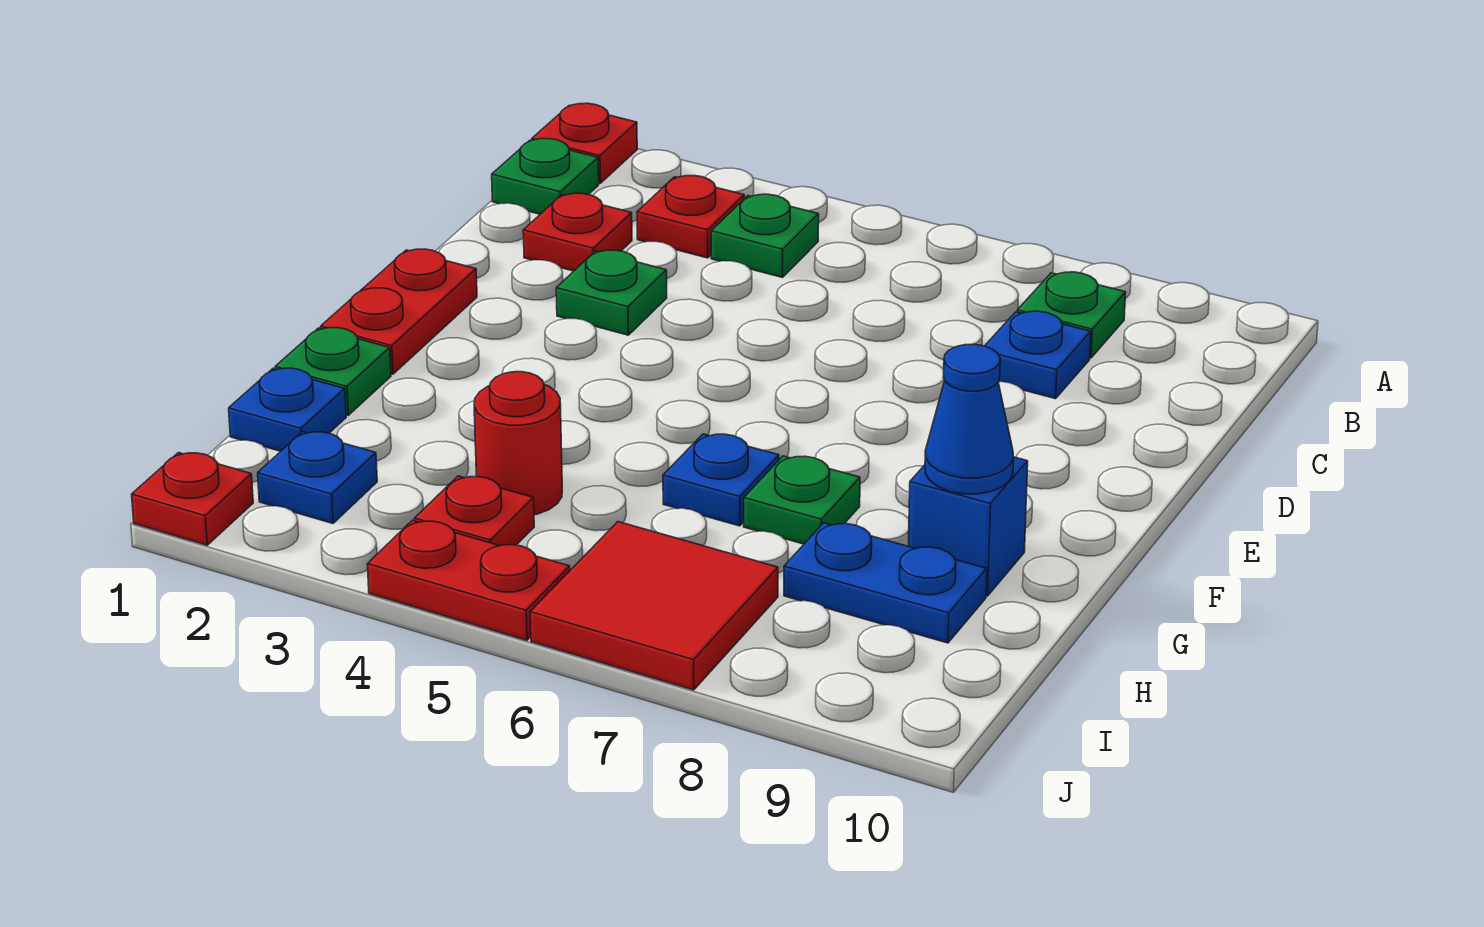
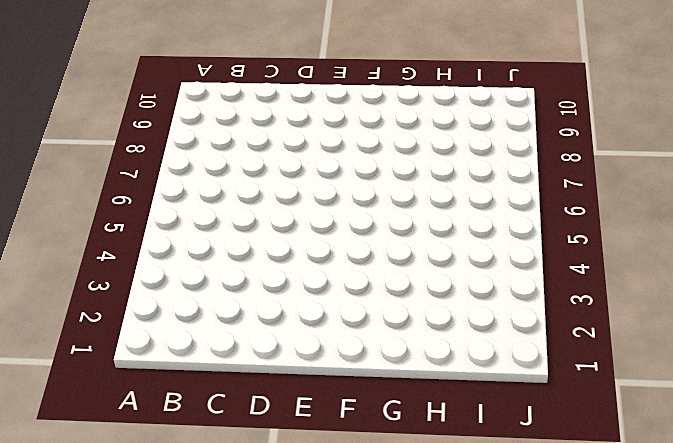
none -> red 1x1 plate [532,103,637,183]
none -> green 1x1 plate [492,139,599,214]
none -> red 1x1 plate [637,176,744,258]

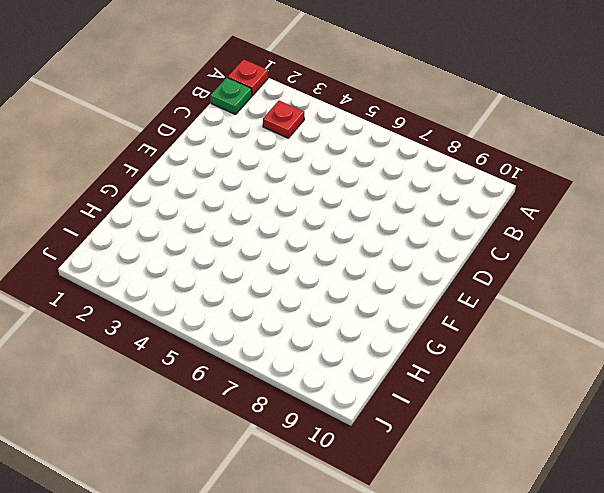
none -> green 1x1 plate [711,194,819,277]
none -> green 1x1 plate [1017,272,1126,358]
none -> red 1x1 plate [523,193,632,271]

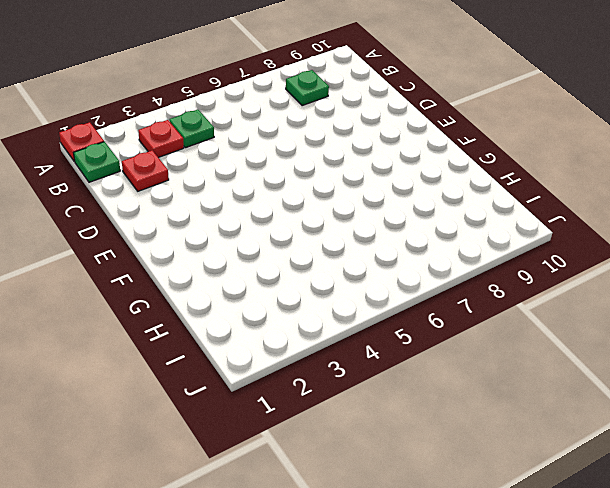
none -> blue 1x1 plate [985,311,1091,399]
none -> green 1x1 plate [556,250,667,335]
none -> red 1x2 plate [321,249,477,374]

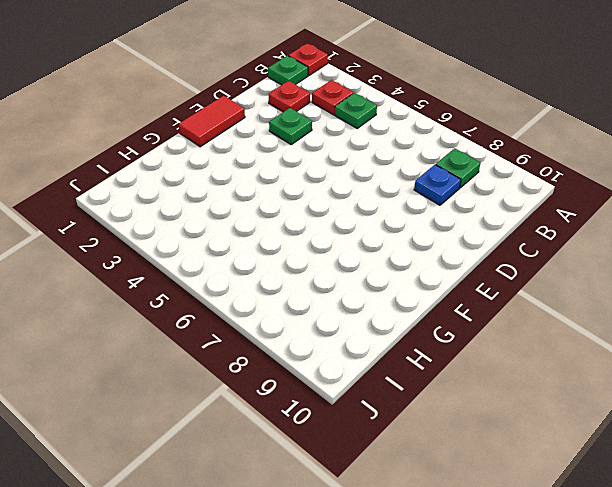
red 1x2 tile [179,96,245,147] -> red 1x2 plate [321,249,477,374]
none -> green 1x1 plate [275,328,391,415]
none -> blue 1x1 plate [663,434,779,526]
none -> green 1x1 plate [744,456,860,544]

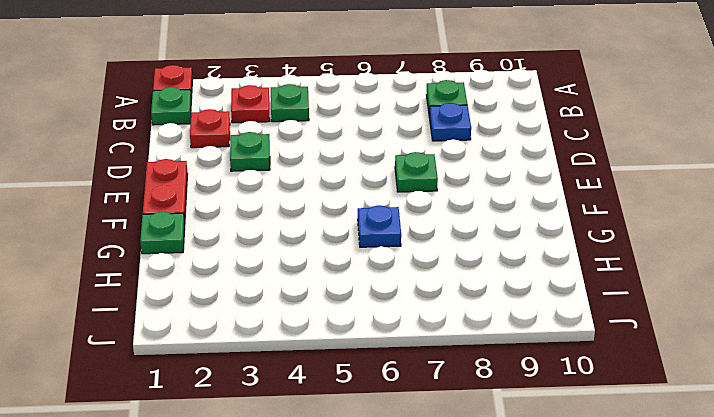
green 1x1 plate [395,152,438,192] -> green 1x1 plate moved to [744,456,860,544]
none -> blue 1x1 brick [909,457,1028,596]
none -> blue 1x1 plate [229,368,346,451]
none -> red 1x1 round brick [474,372,562,515]

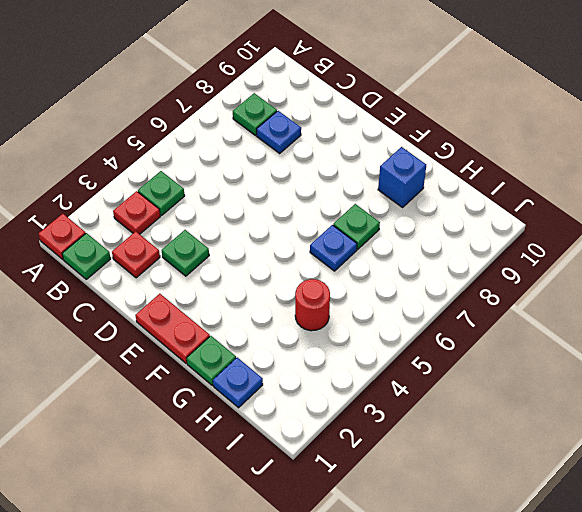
none -> blue 1x2 plate [784,523,987,643]
none -> blue 1x1 plate [258,432,377,523]
none -> red 1x1 plate [414,476,534,546]

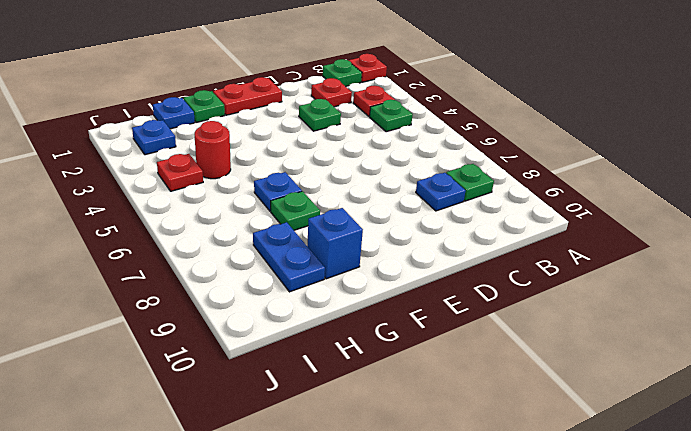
none -> red 2x2 tile [530,522,778,690]
none -> red 1x1 plate [132,453,253,545]
none -> red 1x2 plate [368,520,570,640]

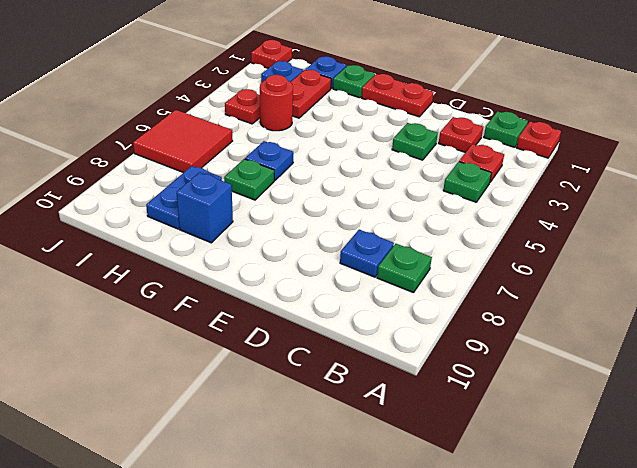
red 1x2 plate [291,70,331,118] -> red 1x2 plate moved to [368,520,570,640]
none -> blue 1x1 cone [925,344,1014,494]

